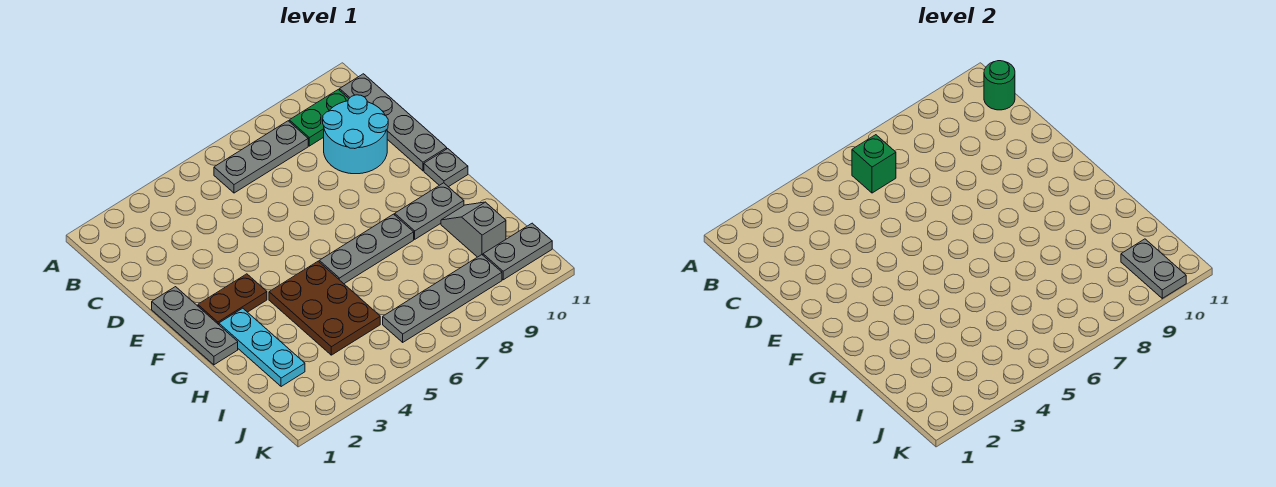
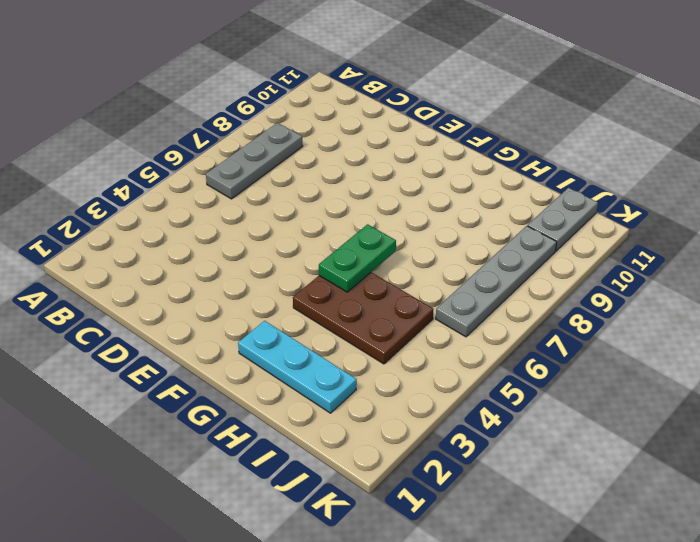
green 1x2 plate [319,224,396,292] -> green 1x2 plate moved to [289,89,349,146]
none -> grey 1x4 plate [340,74,447,171]
none -> cyan 2x2 round brick [323,95,388,174]
none -> grey 1x3 plate [152,287,238,365]

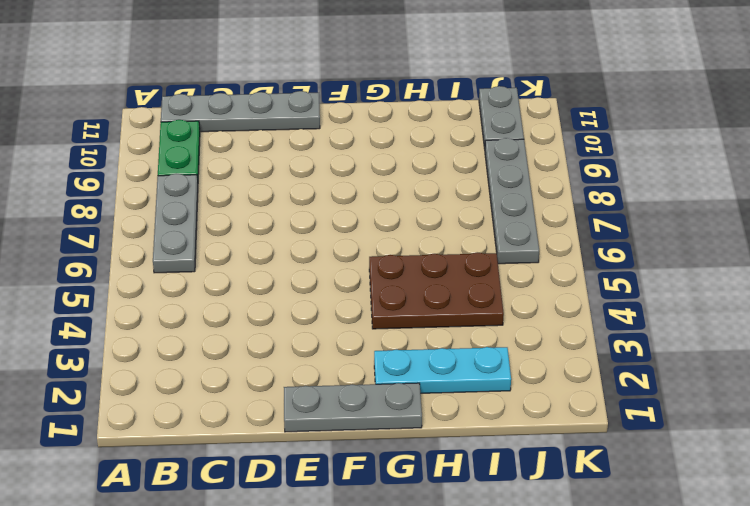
none -> cyan 2x2 round brick [323,95,388,174]
none -> brown 1x2 plate [198,274,267,325]
none -> grey 1x1 plate [424,149,468,187]

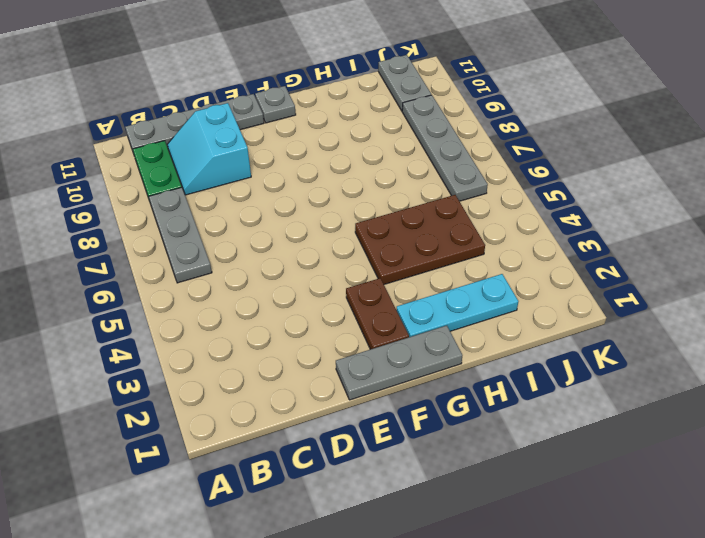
cyan 2x2 slope [167,103,251,195] -> cyan 2x2 round brick [323,95,388,174]
none -> grey 1x3 plate [319,214,414,284]
none -> grey 1x2 plate [395,183,464,239]
none -> grey 1x2 slope [441,202,506,257]

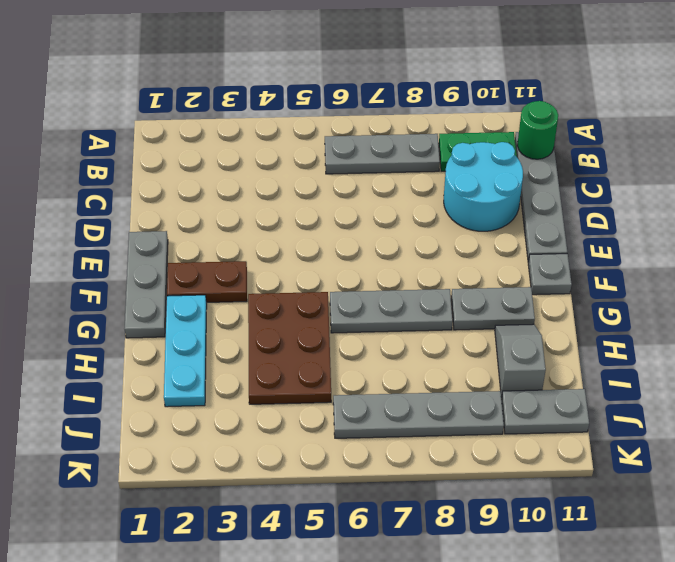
none -> green 1x1 brick [852,135,896,193]
none -> grey 1x2 plate [1121,239,1186,298]

